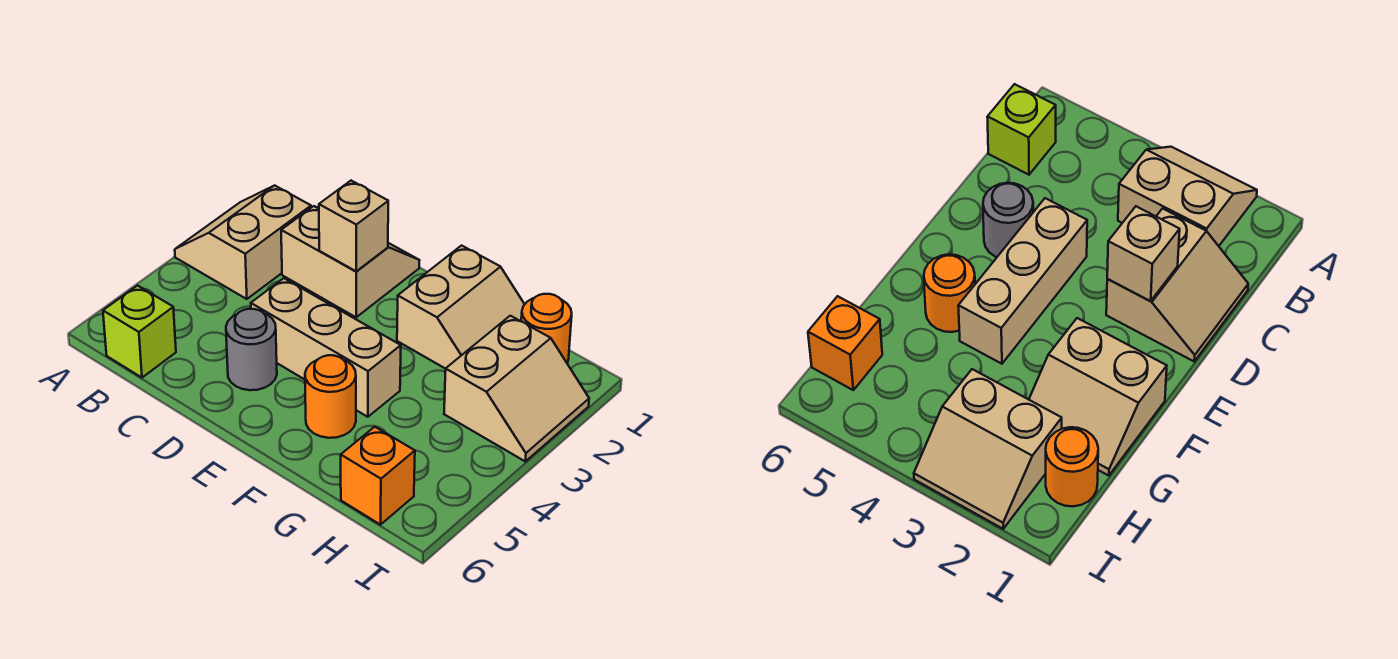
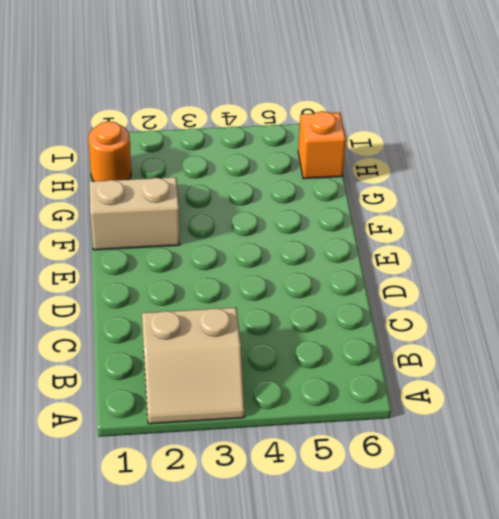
none -> lime 1x1 brick [103,286,176,378]
none -> tan 2x2 slope [281,206,419,317]

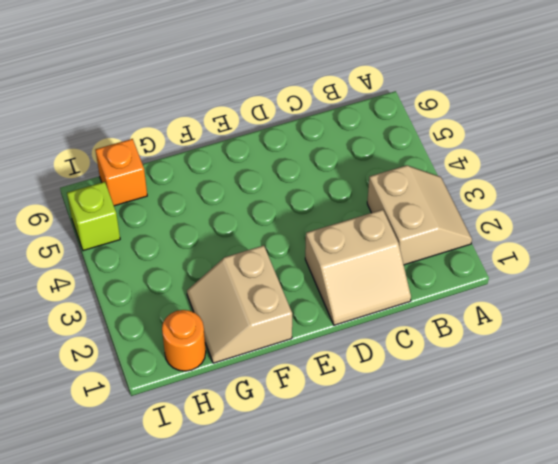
lime 1x1 brick [67,182,120,251] -> lime 1x1 brick moved to [103,286,176,378]
none -> tan 1x3 brick [251,278,401,417]
none -> grey 1x1 round brick [226,309,277,390]

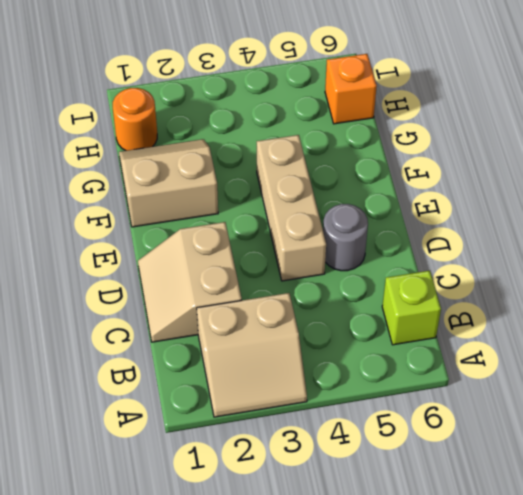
none -> orange 1x1 round brick [305,355,356,438]
none -> tan 2x2 slope [444,316,589,461]

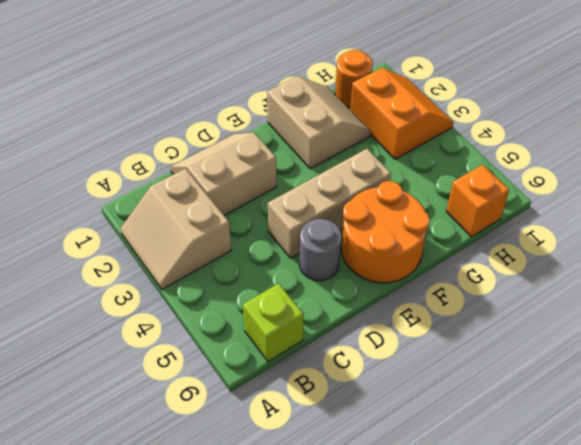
orange 2x2 round brick [341,181,430,283] -> orange 1x1 round brick [305,355,356,438]
orange 2x2 slope [350,68,453,159] -> tan 2x2 slope [444,316,589,461]
none -> tan 1x1 brick [319,181,388,271]

